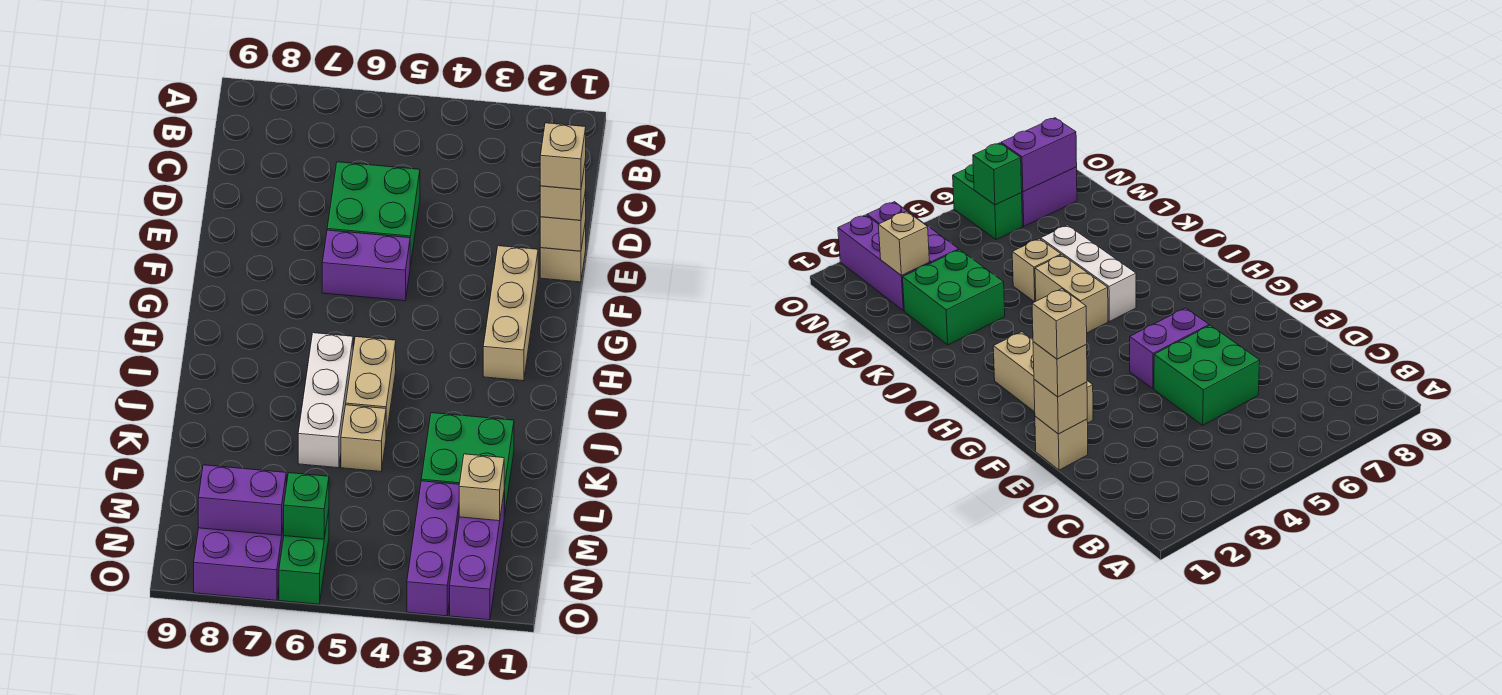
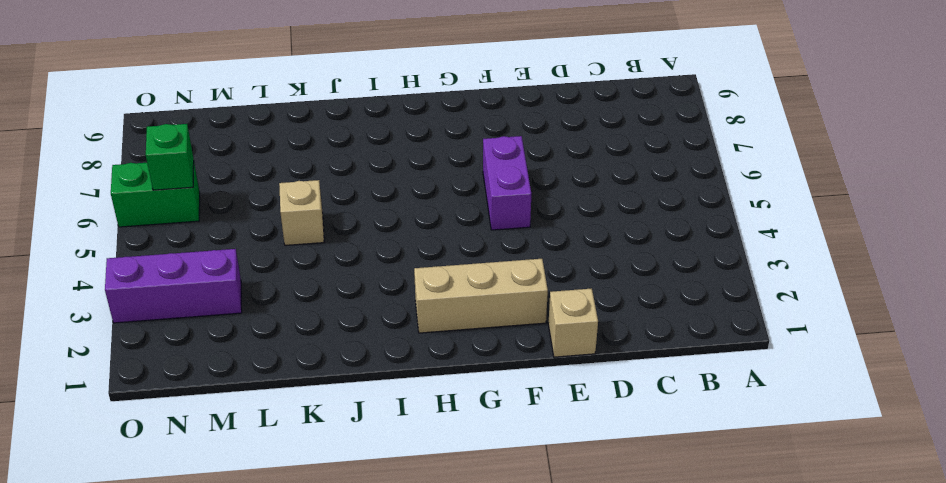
none -> green 2x2 brick [327,162,420,266]
none -> tan 1x2 brick [346,337,396,436]
none -> white 1x3 brick [298,333,353,468]

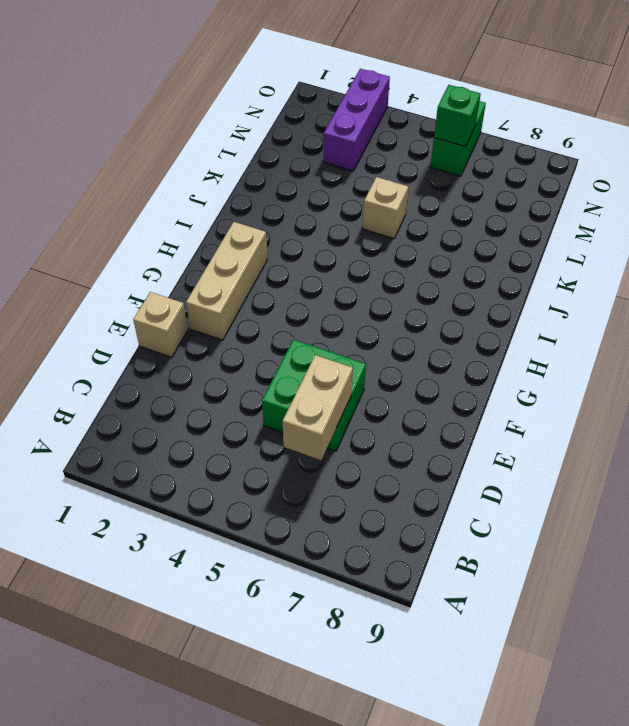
tan 1x2 brick [283,355,353,460] -> tan 1x2 brick moved to [346,337,396,436]
none -> purple 1x2 brick [322,230,410,301]
none -> white 1x3 brick [298,333,353,468]
none -> green 2x2 brick [421,413,514,517]

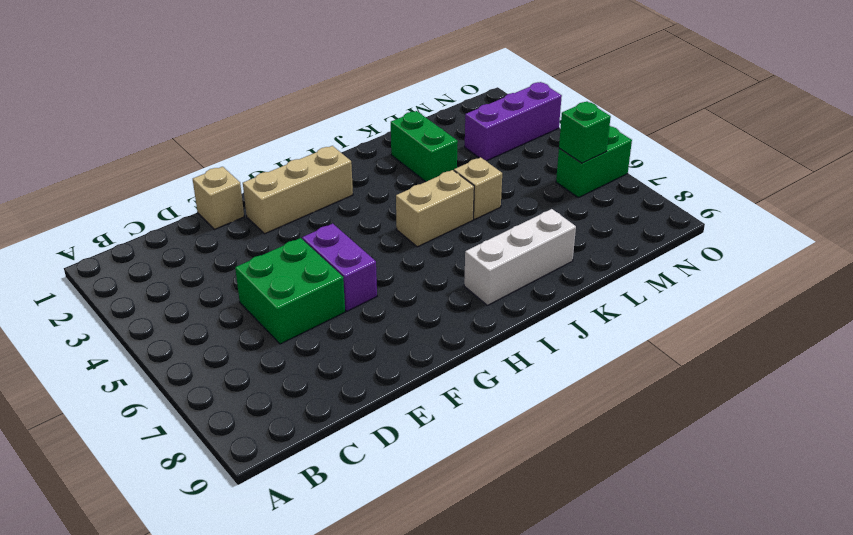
white 1x3 brick [464,209,576,305] -> white 1x3 brick moved to [298,333,353,468]
green 1x2 brick [391,111,458,182] -> green 2x2 brick [421,413,514,517]
none -> purple 1x3 brick [450,494,504,620]
none -> purple 2x2 brick [194,524,284,600]
none -> tan 1x1 brick [540,190,586,251]

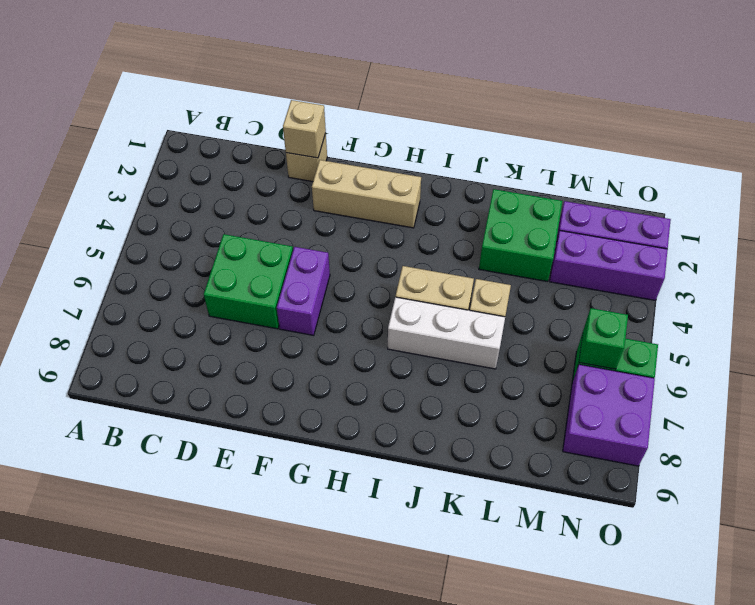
none -> tan 1x1 brick [459,454,504,521]
none -> purple 1x2 brick [198,465,286,535]
none -> tan 1x1 brick [540,159,586,220]

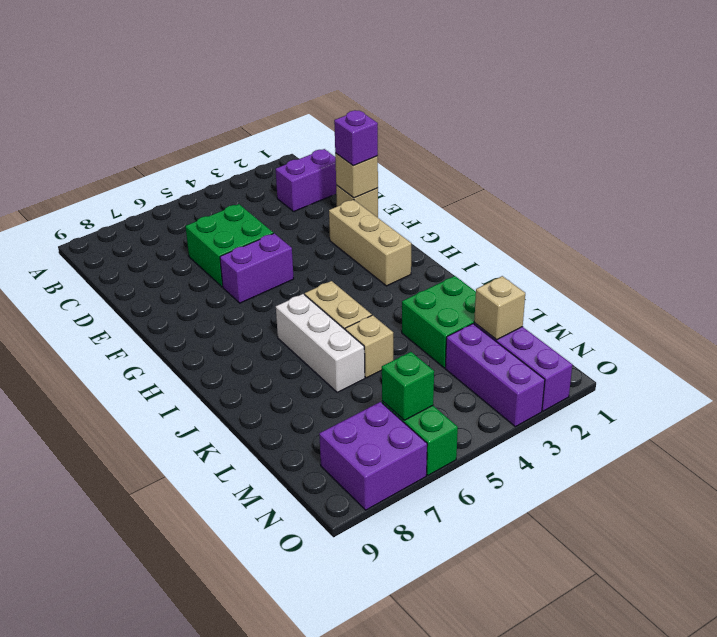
purple 1x2 brick [276,149,336,211] -> purple 1x2 brick moved to [198,465,286,535]
purple 1x1 brick [334,110,378,166] -> tan 1x1 brick [540,159,586,220]
none -> tan 1x1 brick [540,123,586,190]

